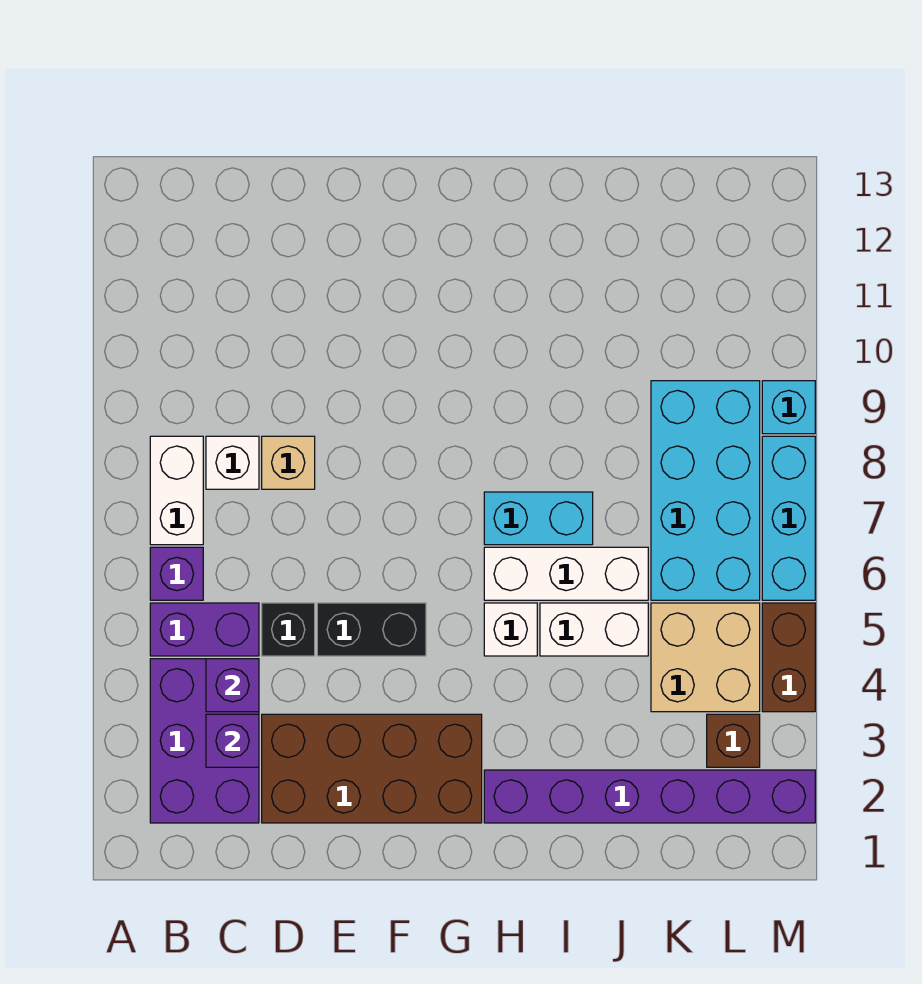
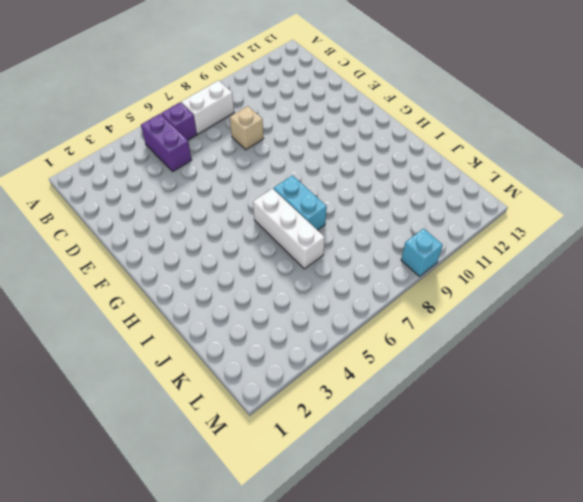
none -> purple 2x3 brick [150,659,259,823]
none -> white 1x1 brick [206,436,259,489]
none -> brown 2x4 brick [262,714,482,823]

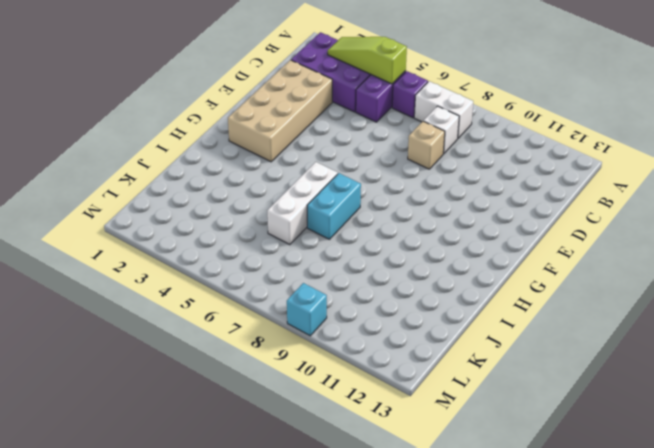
lime 1x3 slope [328,37,407,84] -> none
tan 2x4 brick [228,60,332,162] -> brown 2x4 brick [262,714,482,823]
none -> black 1x1 brick [262,603,315,656]
none -> black 1x2 brick [317,603,426,656]
none -> purple 1x6 brick [484,770,815,823]

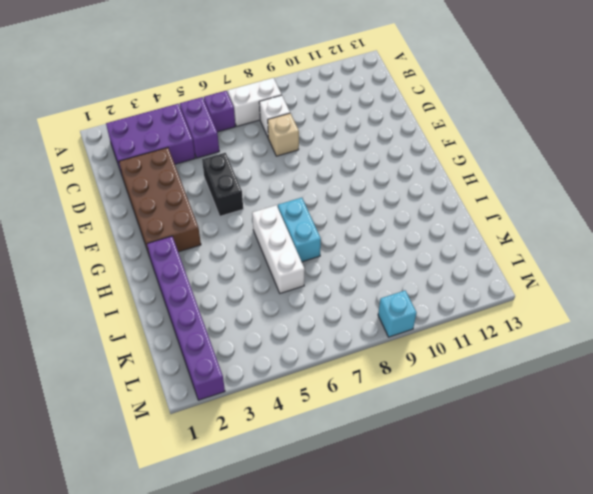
none -> black 1x1 brick [262,603,315,656]
none -> white 1x1 brick [484,603,537,656]
none -> white 1x2 brick [540,603,648,656]

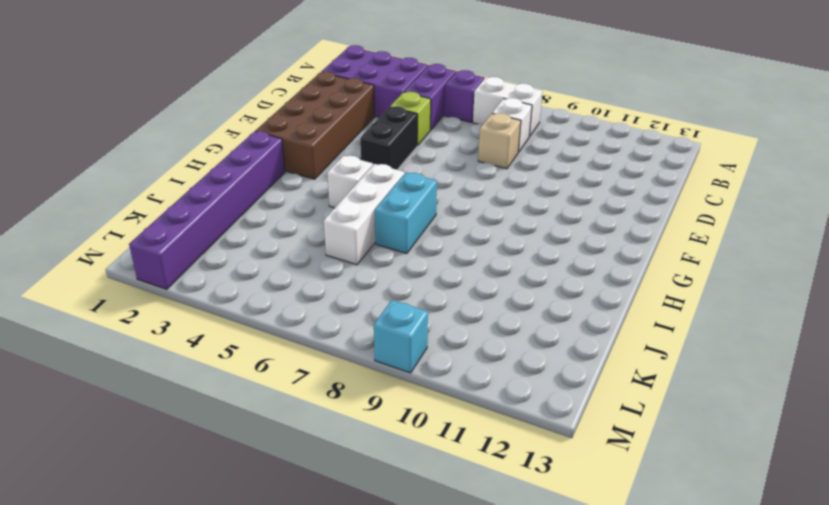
lime 1x1 brick [390,92,431,146] -> black 1x1 brick [262,603,315,656]
none -> white 1x2 brick [540,603,648,656]
none -> tan 2x2 brick [651,603,760,712]
none -> cyan 2x4 brick [651,381,760,600]

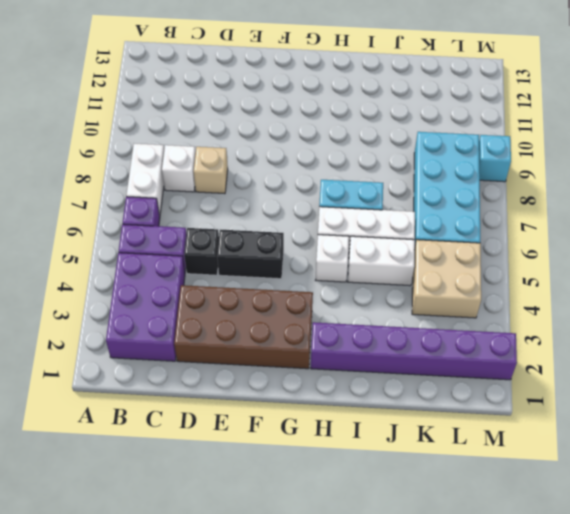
none -> brown 1x1 brick [707,714,760,767]
none -> brown 1x2 brick [762,603,815,712]
none -> cyan 1x3 brick [762,436,815,600]

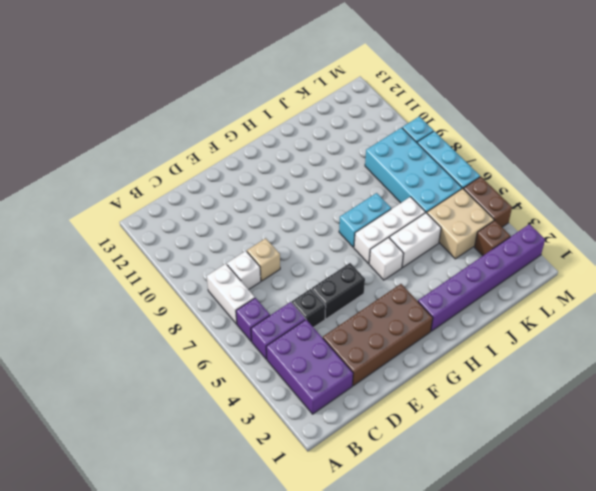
none -> purple 1x1 brick [206,714,259,767]
none -> purple 1x1 brick [206,659,259,712]

